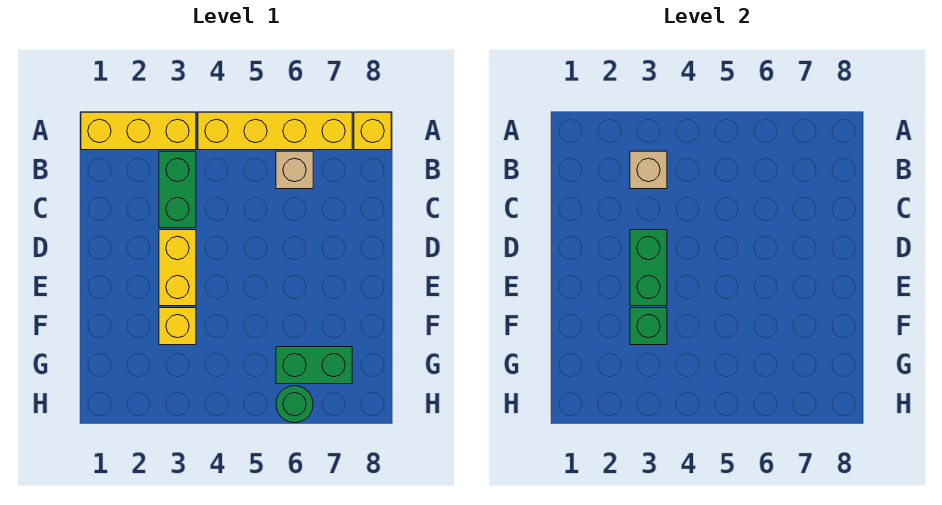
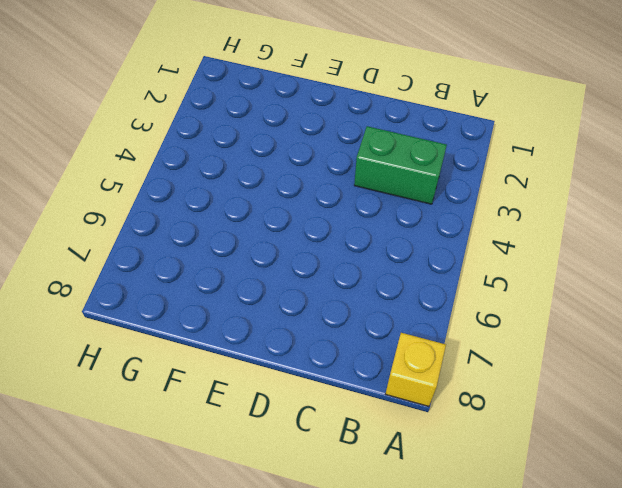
none -> yellow 1x3 brick [81,112,196,150]
none -> yellow 1x4 brick [198,112,352,150]
none -> tan 1x1 brick [276,151,313,189]

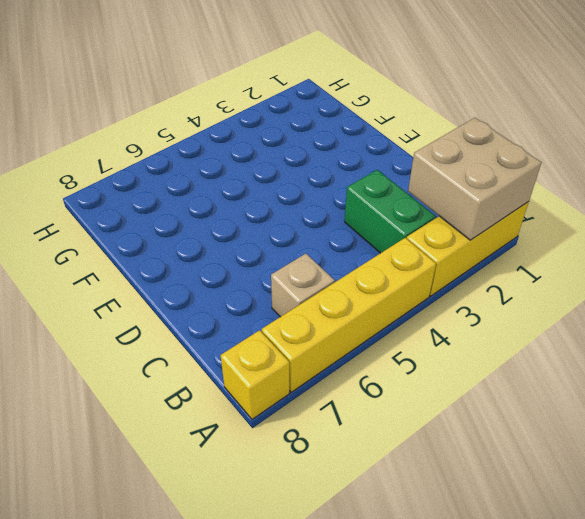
tan 2x2 brick [408,118,541,240] -> none
none -> yellow 1x2 brick [159,230,196,306]
none -> yellow 1x1 brick [159,308,196,345]
none -> green 1x2 brick [276,347,352,384]

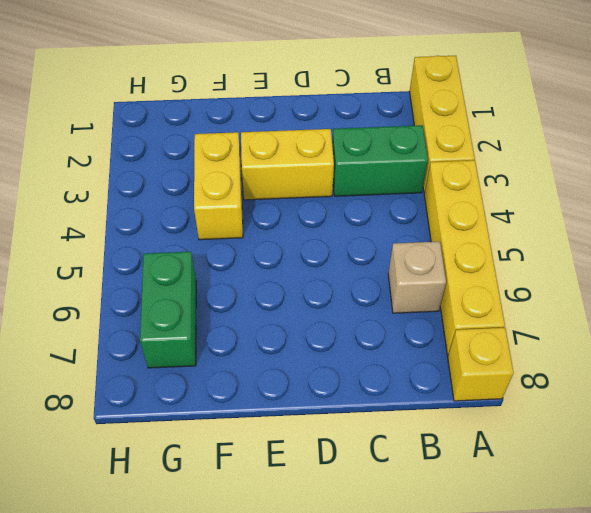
yellow 1x2 brick [194,132,243,240] -> yellow 1x1 brick [159,308,196,345]
none -> green 1x1 round brick [276,386,313,423]
none -> tan 1x1 brick [630,151,667,189]
none -> green 1x2 brick [630,230,667,306]

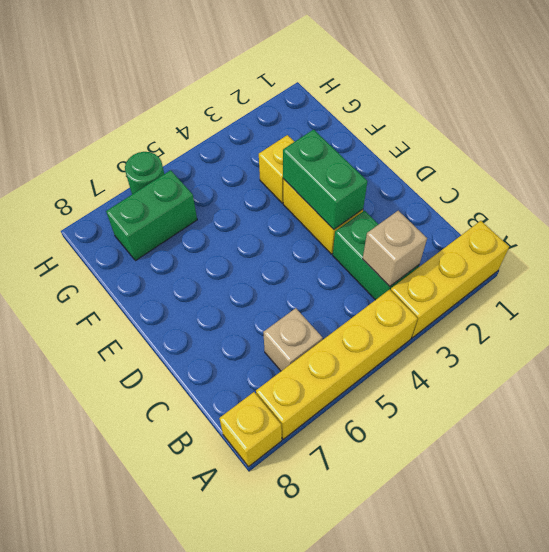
none -> green 1x1 brick [630,308,667,345]

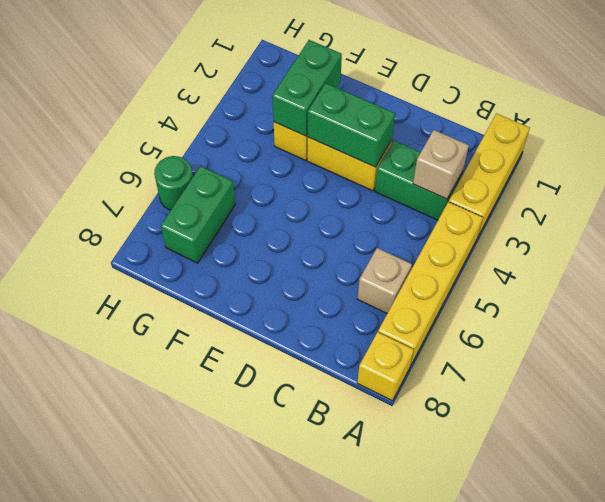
green 1x2 brick [272,40,342,136] -> green 1x1 brick [630,308,667,345]

